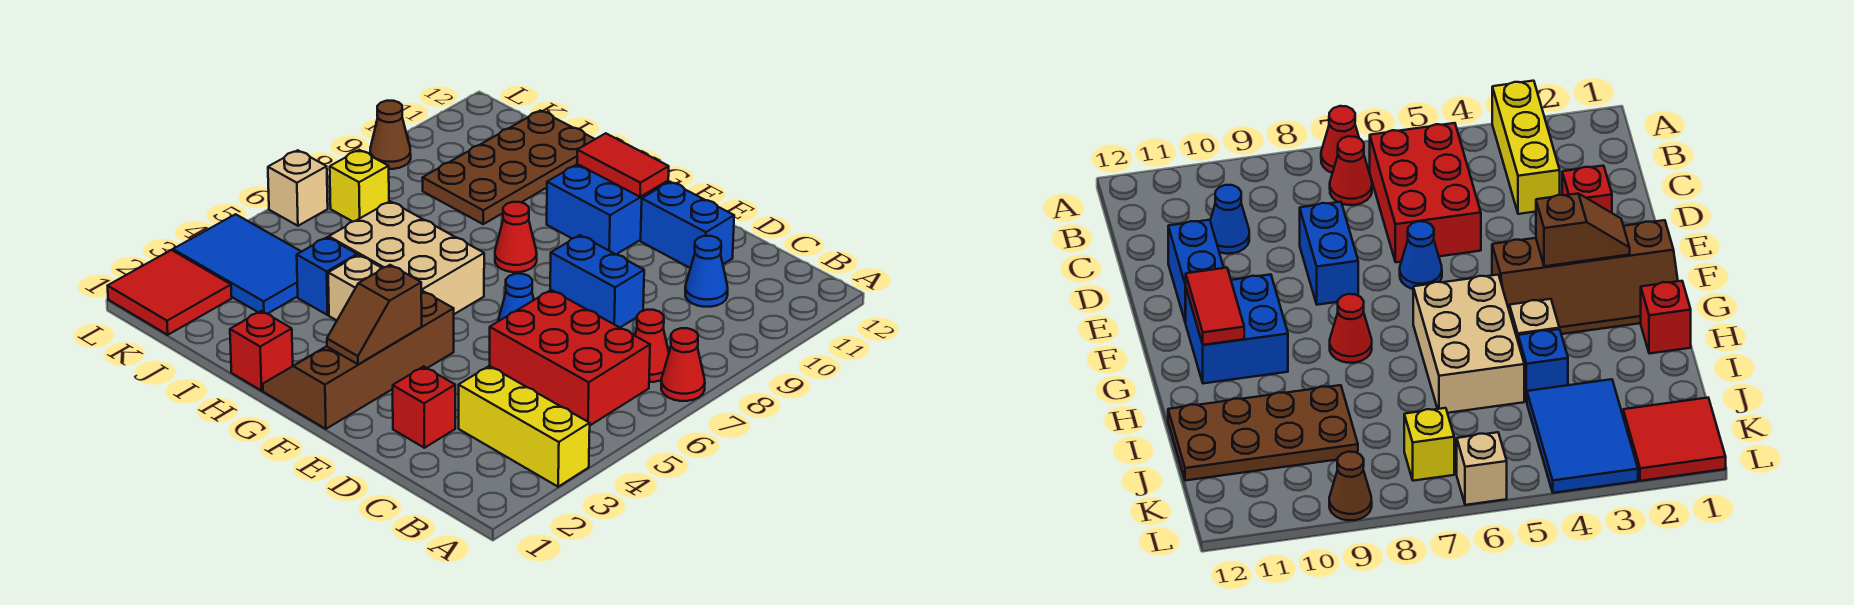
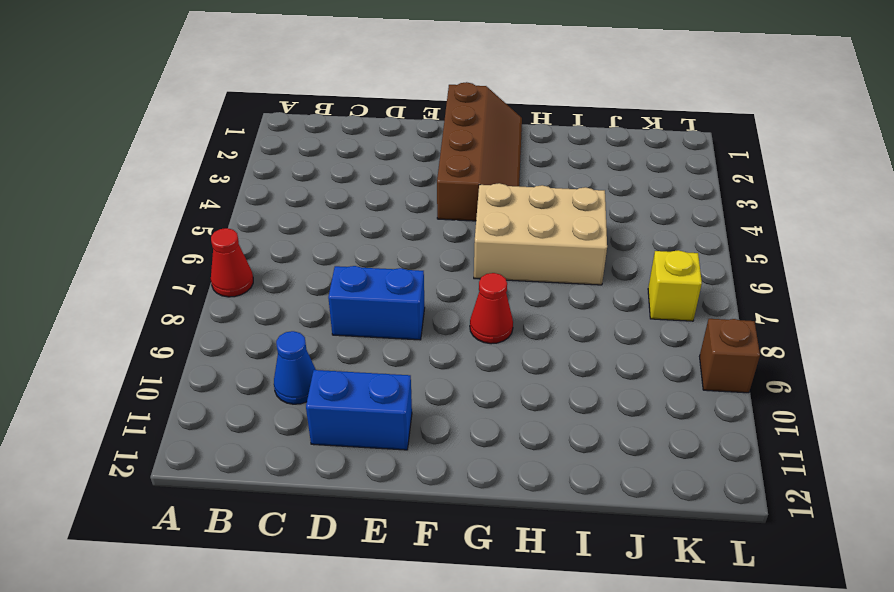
brown 1x1 brick [700,319,760,393] -> brown 1x1 cone [370,101,411,169]
none -> yellow 1x3 brick [459,366,590,487]
none -> red 2x3 brick [490,290,650,425]
none -> red 1x1 cone [635,310,669,382]

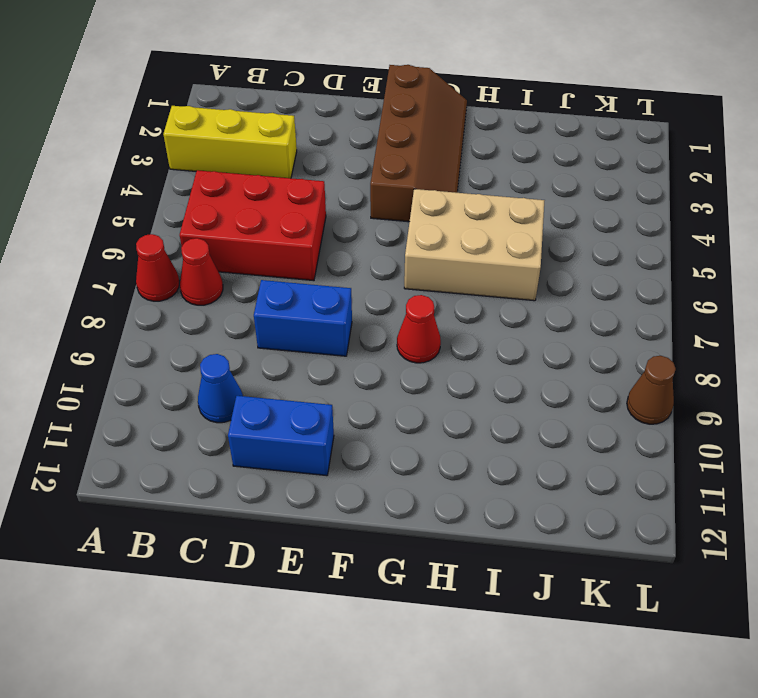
none -> red 1x1 brick [393,366,455,448]
none -> blue 1x1 cone [498,274,534,321]
none -> blue 2x2 brick [547,164,668,254]

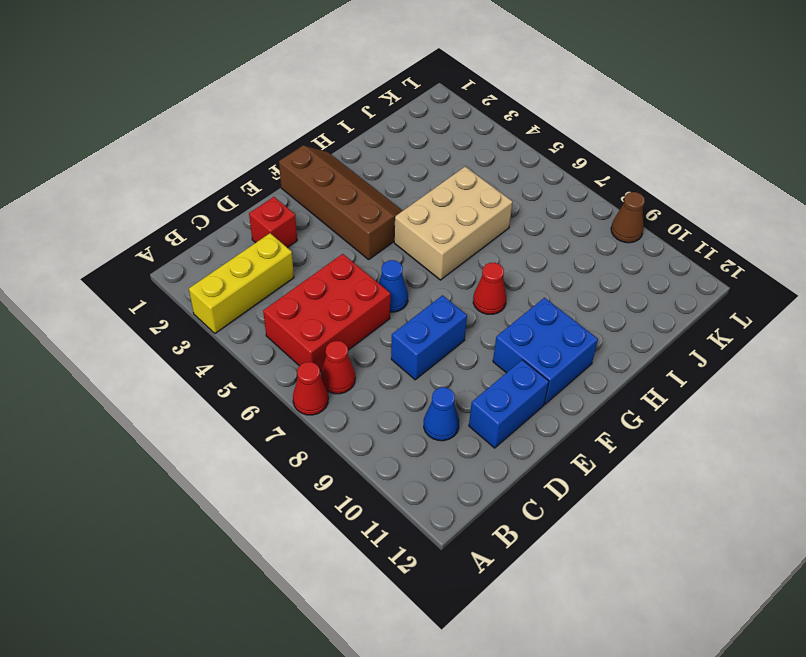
none -> red 1x1 brick [230,311,293,391]
none -> tan 1x1 brick [328,255,382,320]
none -> blue 1x1 brick [297,237,357,315]

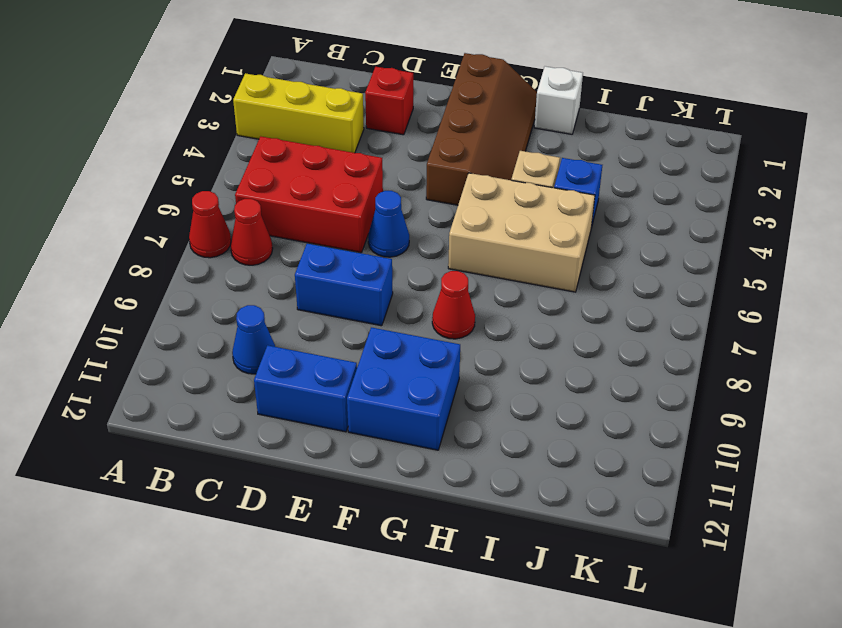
white 1x1 brick [534,66,583,134] -> red 1x1 brick [230,311,293,391]
none -> brown 2x4 plate [423,111,595,224]
none -> blue 2x3 tile [173,214,301,314]
none -> red 2x2 tile [108,250,232,335]

